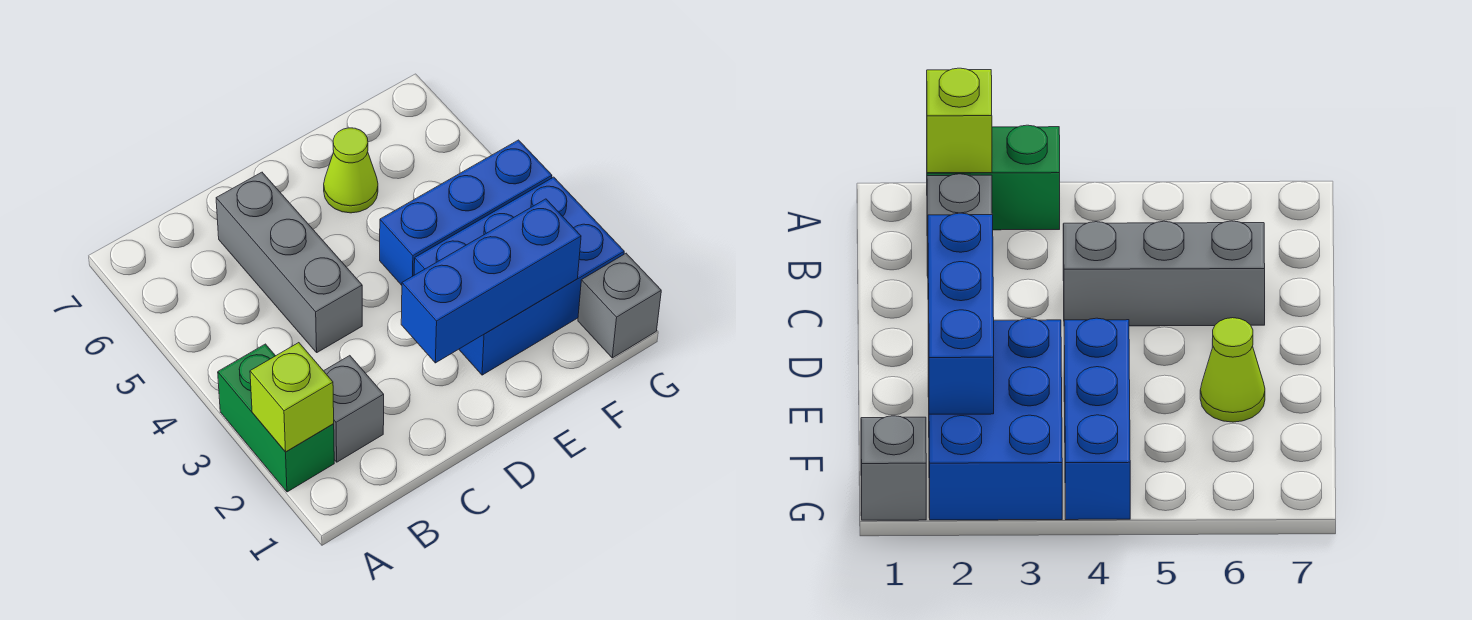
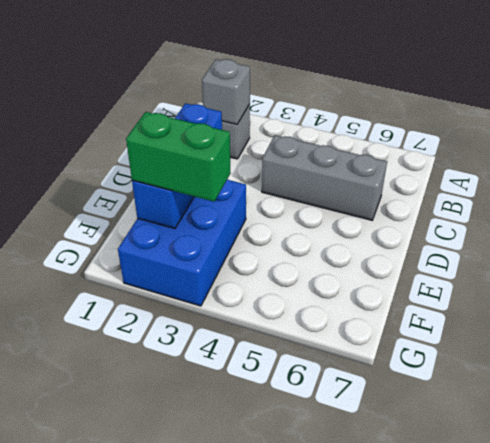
grey 1x1 brick [202,59,250,124] -> grey 1x1 brick moved to [578,253,661,358]
green 1x2 brick [126,112,231,202] -> green 1x2 brick moved to [218,344,334,492]
none -> blue 1x3 brick [380,140,552,285]
none -> lime 1x1 cone [324,128,378,213]

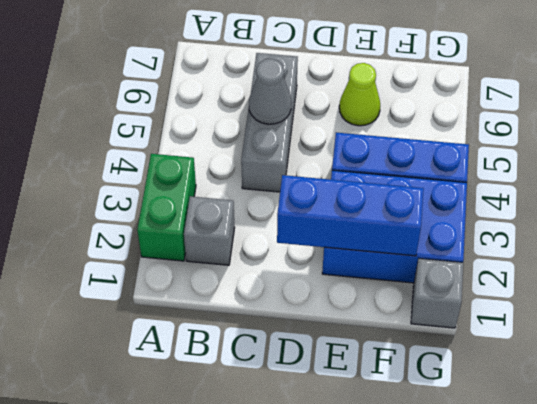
grey 1x1 cone [249,59,291,124] -> none
none -> lime 1x1 brick [250,343,334,452]

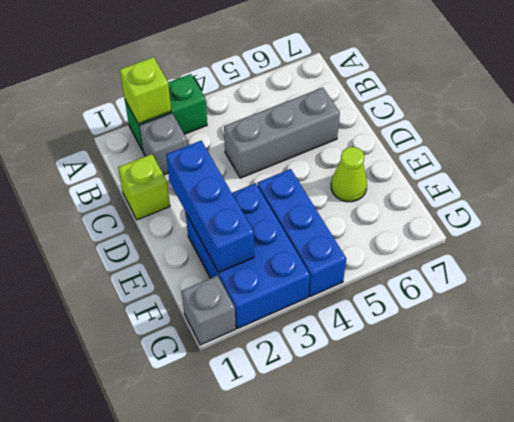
lime 1x1 brick [118,154,170,220] -> none

